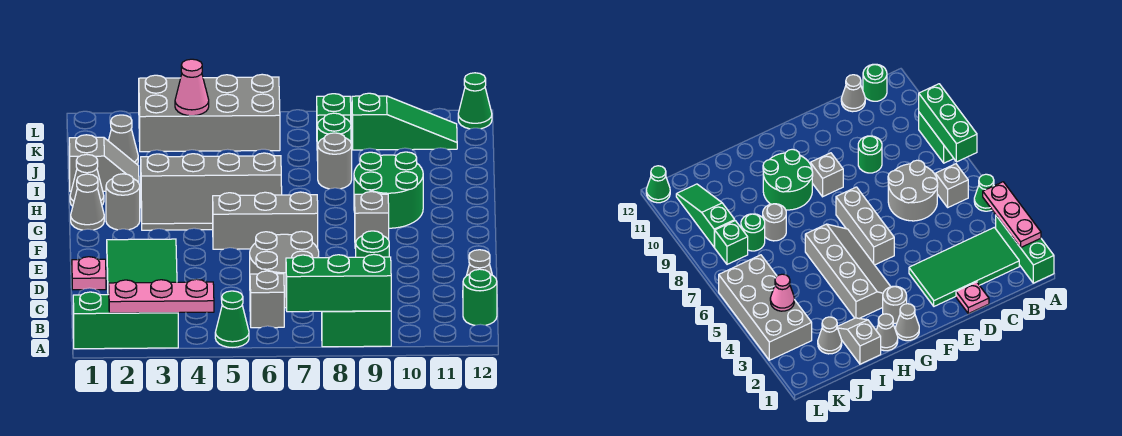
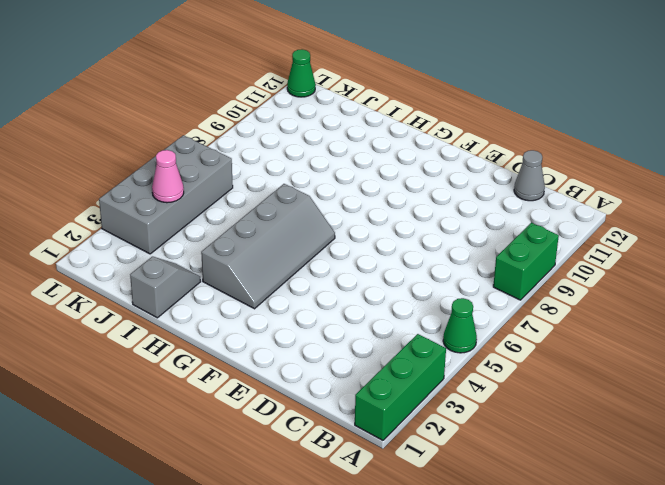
none -> green 2x4 tile [107,239,177,295]
none -> grey 1x1 brick [250,271,284,328]
none -> green 1x1 round brick [463,269,497,325]

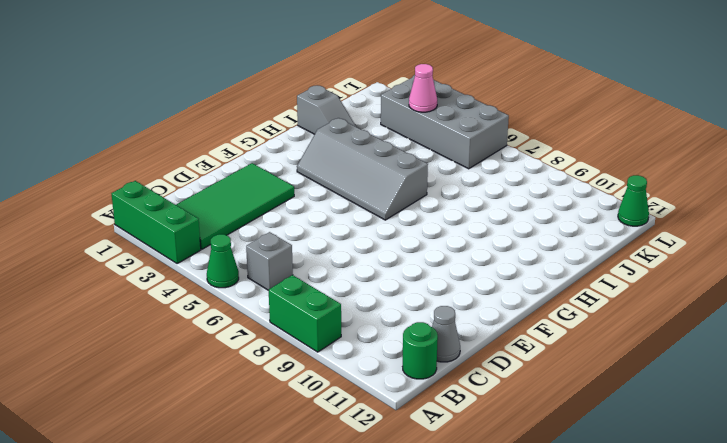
none -> grey 2x2 round brick [250,231,319,308]
none -> pink 1x1 plate [72,257,106,290]
none -> green 1x1 round brick [356,231,389,257]

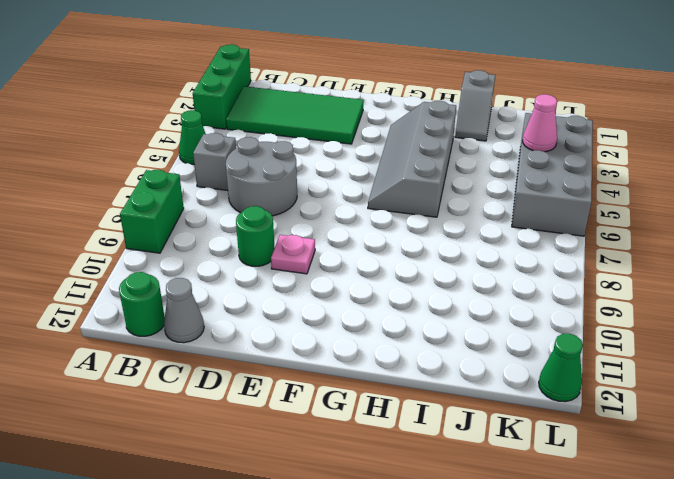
pink 1x1 plate [271,235,315,274] -> pink 1x1 plate moved to [72,257,106,290]
none -> grey 1x3 brick [213,192,318,249]
none -> grey 1x1 brick [355,192,389,248]
none -> grey 1x1 cone [71,174,104,230]

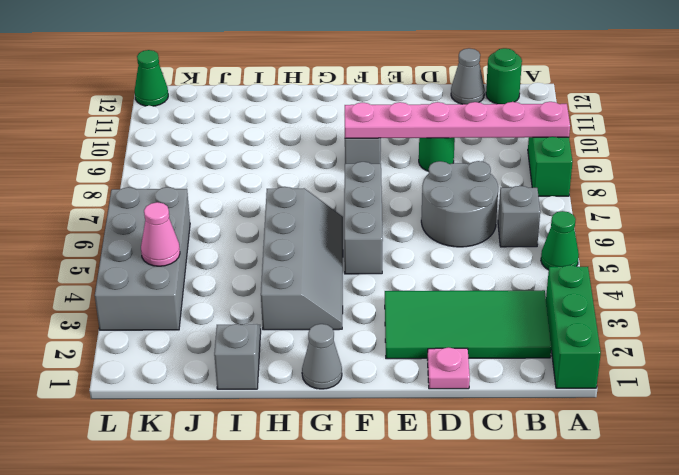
pink 1x6 plate [345,102,570,138] -> green 1x3 brick [286,254,391,312]
none -> grey 1x1 round brick [106,174,140,230]
none -> green 2x2 round brick [354,152,423,228]
none -> grey 1x1 cone [70,154,104,206]

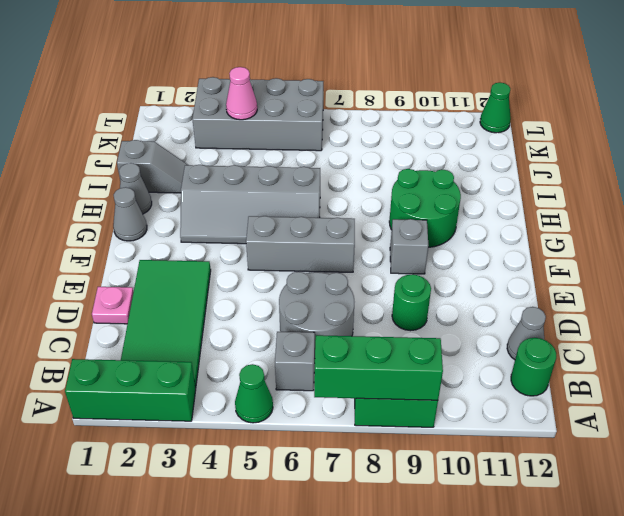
none -> grey 1x1 round brick [106,174,140,230]
none -> grey 1x1 round brick [318,133,352,189]
none -> grey 1x1 cone [108,115,138,165]

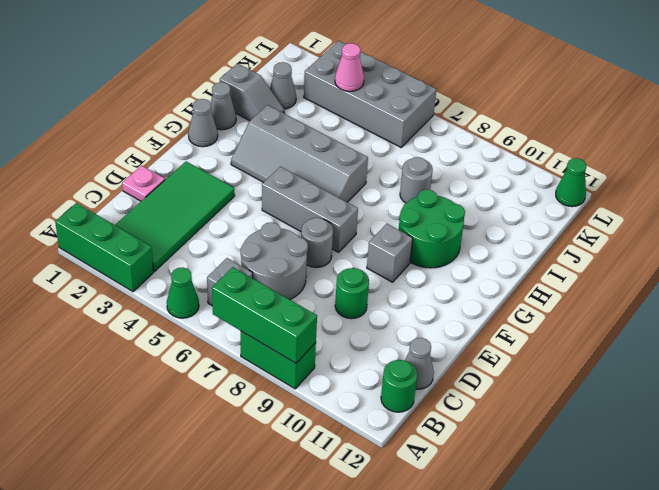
grey 1x1 round brick [301,218,333,268] -> grey 1x1 round brick moved to [106,174,140,230]
none -> green 1x1 round brick [317,113,351,161]
none -> green 1x1 brick [317,94,351,125]
none -> green 1x3 slope [352,93,457,150]

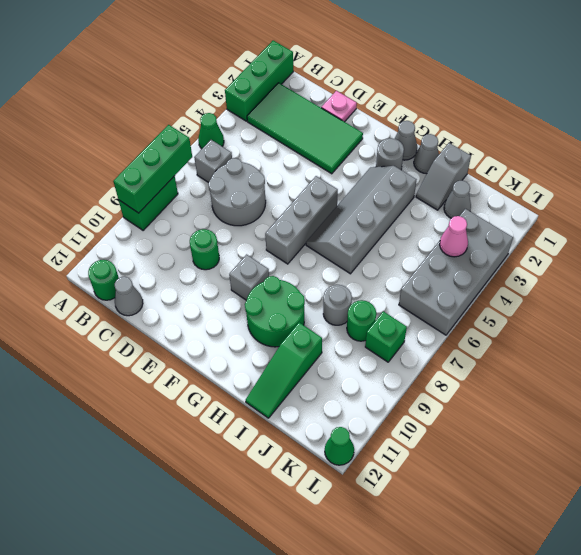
green 1x3 slope [246,323,322,418] -> green 1x3 slope moved to [352,93,457,150]
none -> pink 1x3 plate [109,279,214,313]

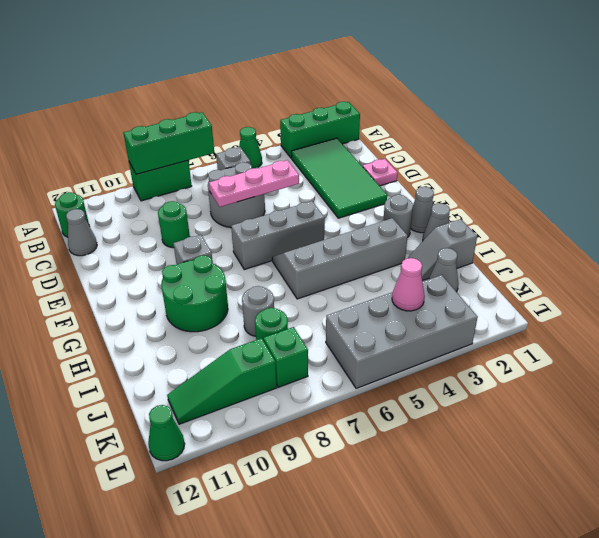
pink 1x3 plate [209,160,299,207] -> pink 1x3 plate moved to [109,279,214,313]

